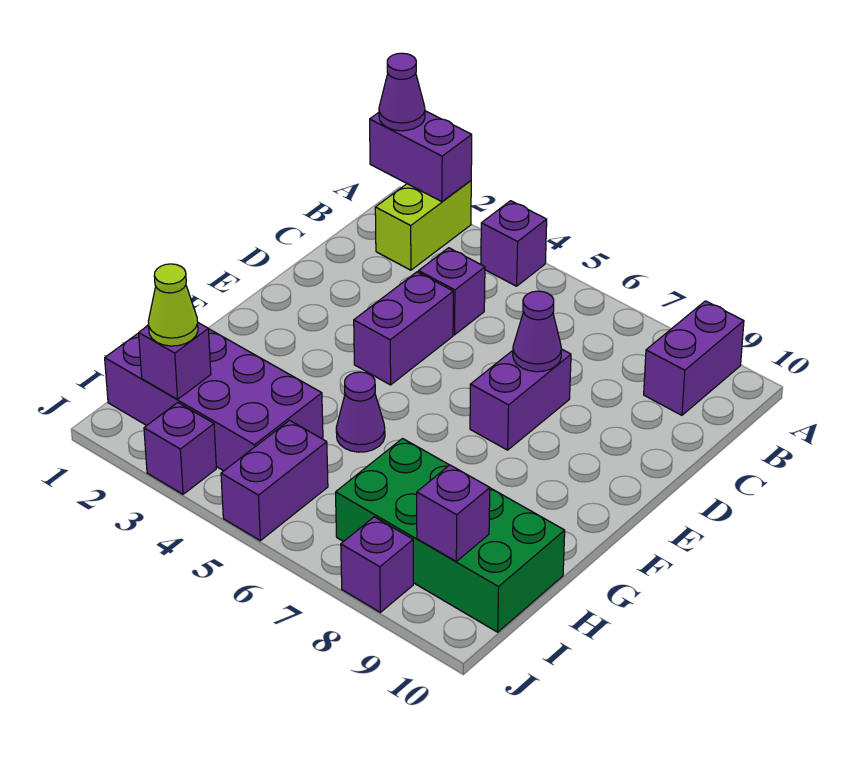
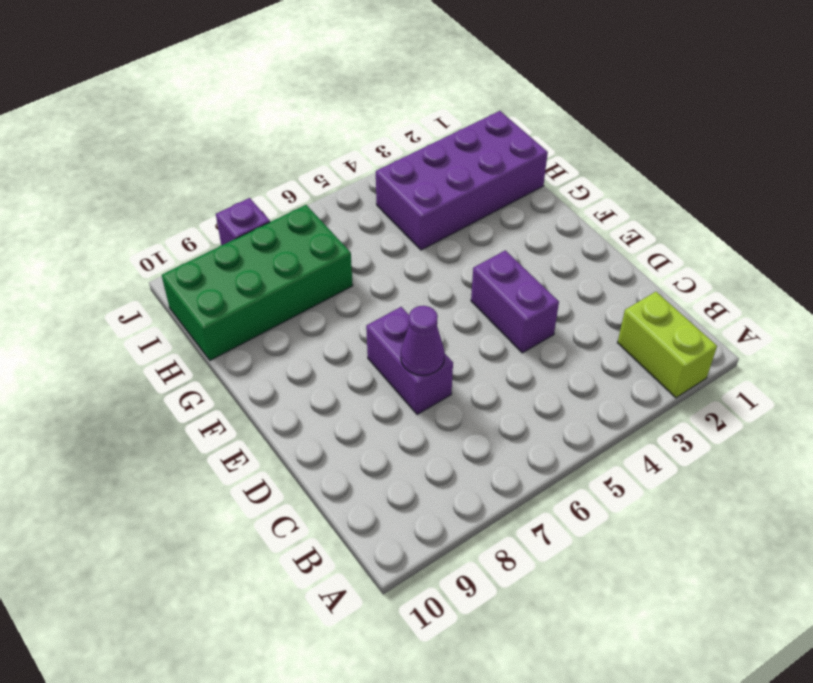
none -> purple 1x1 brick [481,201,547,286]
none -> purple 1x2 brick [644,301,744,415]
none -> purple 1x1 brick [419,248,485,335]

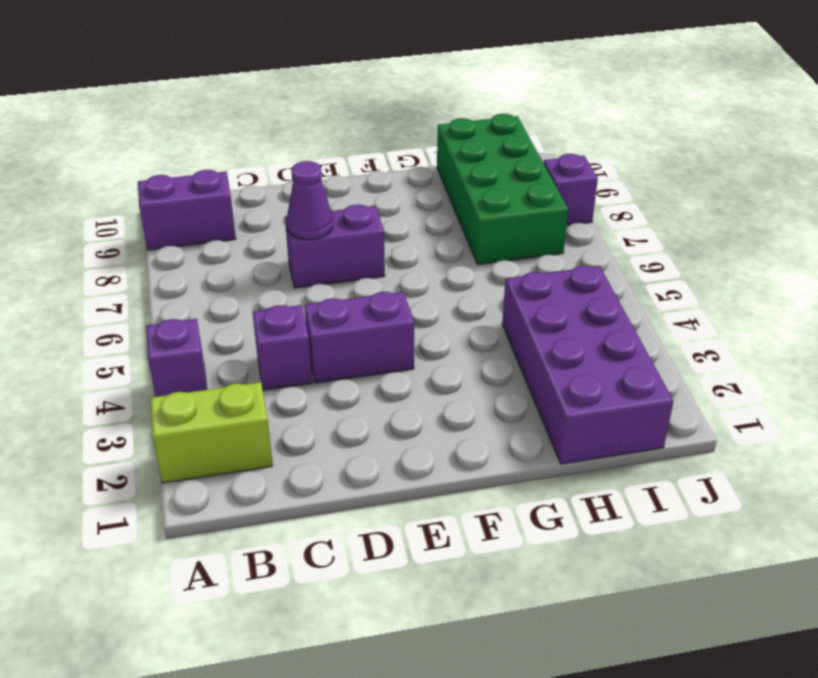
none -> purple 1x1 cone [336,372,385,452]
none -> purple 1x2 brick [221,420,328,541]
none -> purple 1x1 brick [144,403,216,494]

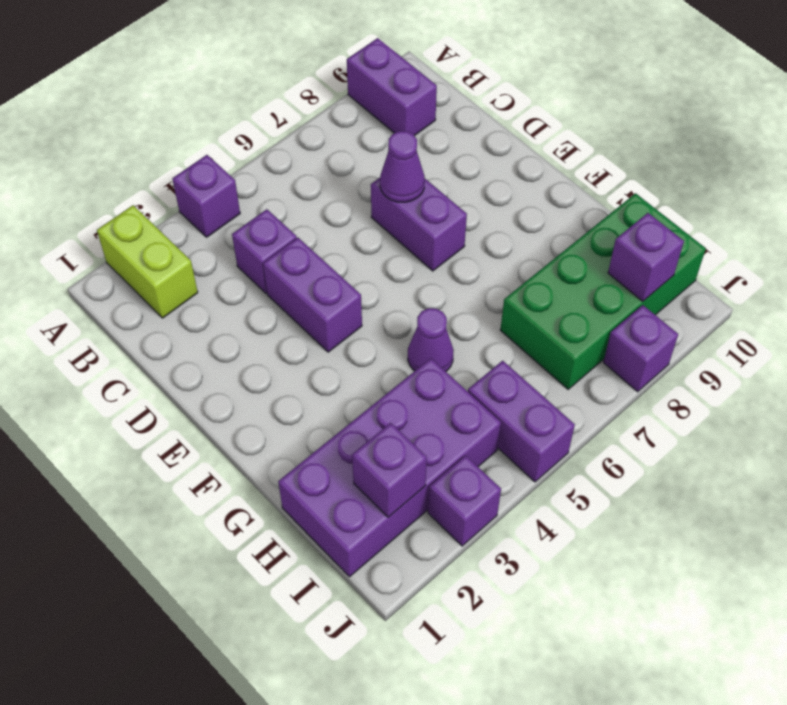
none -> purple 1x2 brick [370,111,472,202]
none -> purple 1x1 cone [379,53,425,131]
none -> lime 1x1 cone [148,264,198,346]

